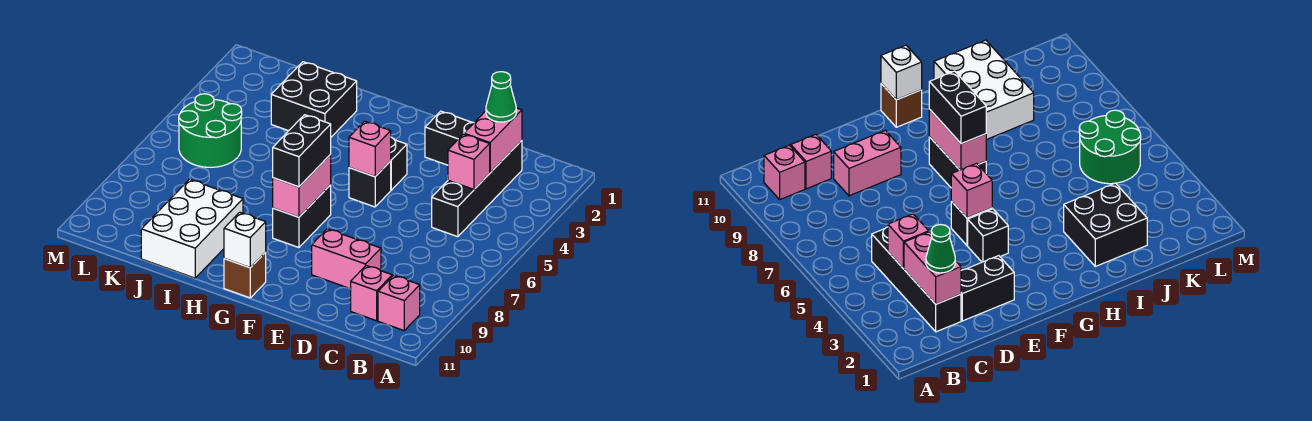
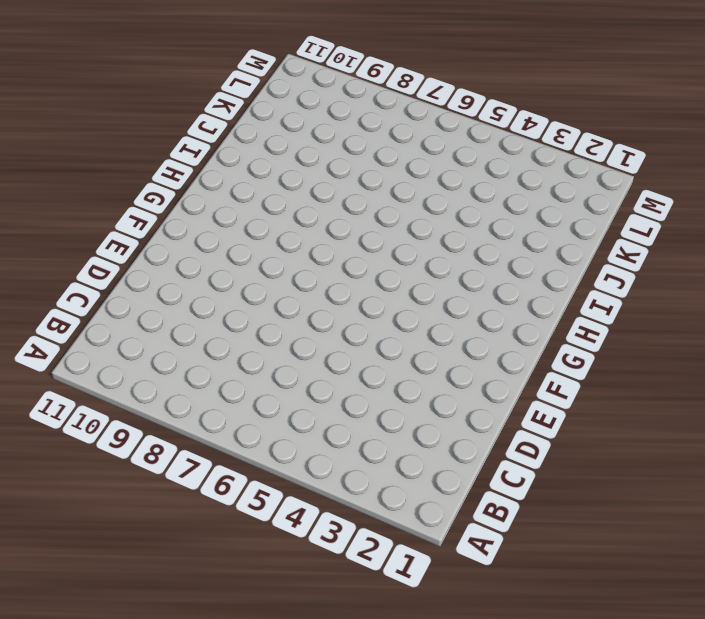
none -> pink 1x1 brick [378,275,420,330]
none -> black 1x4 brick [432,140,522,237]
none -> pink 1x1 brick [351,266,392,321]

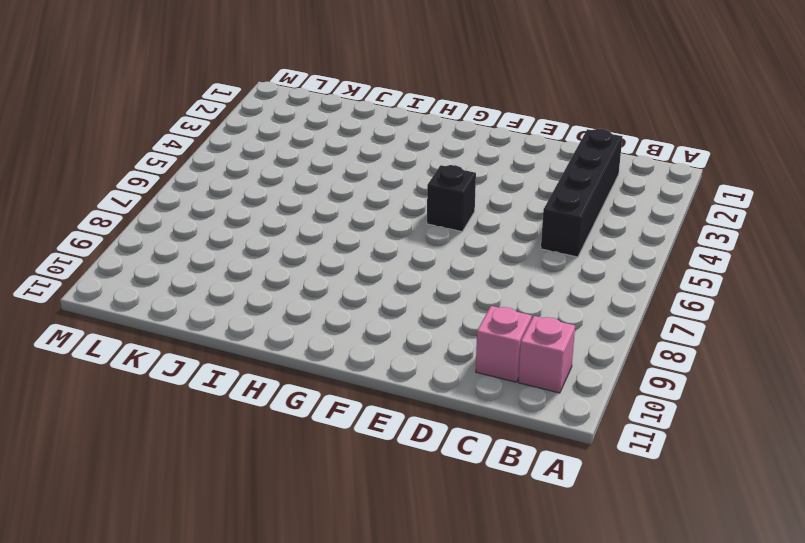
none -> black 1x2 brick [425,111,474,165]
none -> pink 1x2 brick [312,229,381,289]
none -> black 1x1 brick [391,137,407,190]

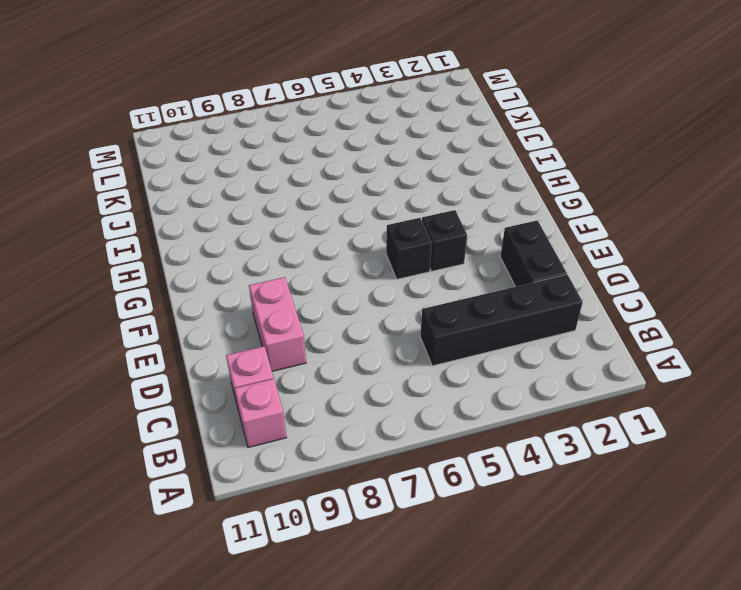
none -> black 1x2 brick [273,185,331,248]
none -> brown 1x1 brick [224,252,266,298]
none -> black 2x2 brick [271,62,357,137]

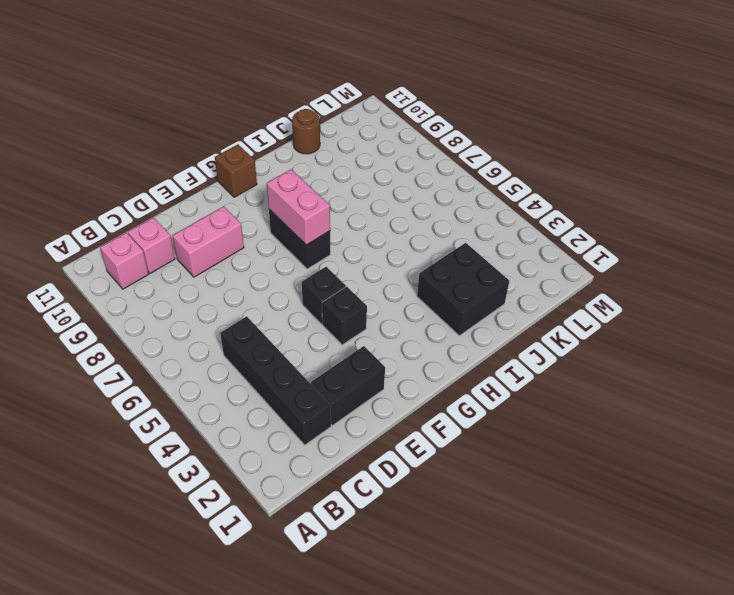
brown 1x1 round brick [292,109,320,154] -> white 2x3 brick [141,179,243,278]
none -> green 2x2 round brick [179,94,242,167]
none -> pink 1x2 brick [464,108,522,173]
none -> pink 1x1 brick [448,134,490,189]

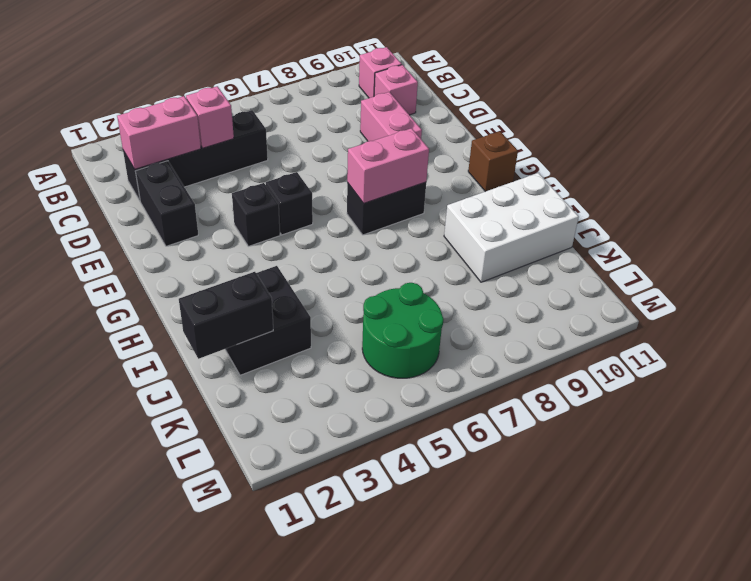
black 1x2 brick [179,272,273,359] -> black 1x2 brick moved to [273,115,331,187]
none -> pink 1x1 brick [349,121,391,177]
none -> white 1x1 brick [224,212,266,268]
none -> green 1x1 cone [486,72,516,122]

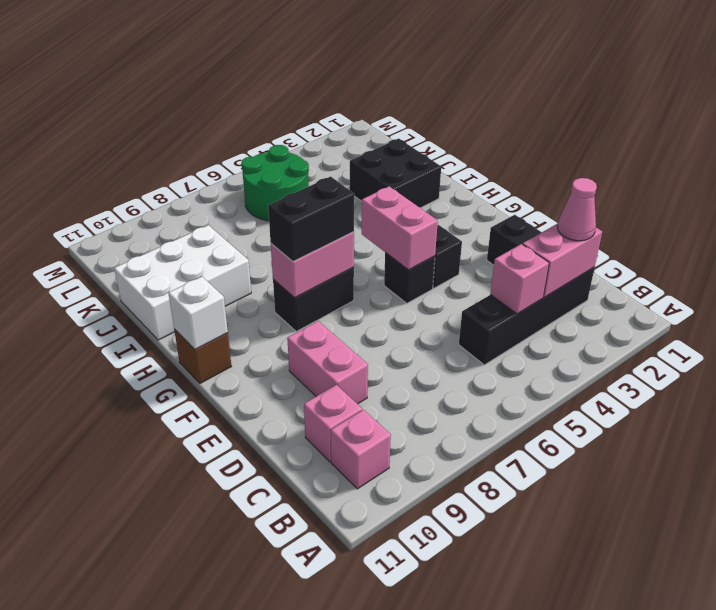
pink 1x1 cone [558,178,597,241] -> green 1x1 cone [486,72,516,122]
pink 1x2 brick [362,186,438,270] -> pink 1x1 brick [349,121,391,177]

